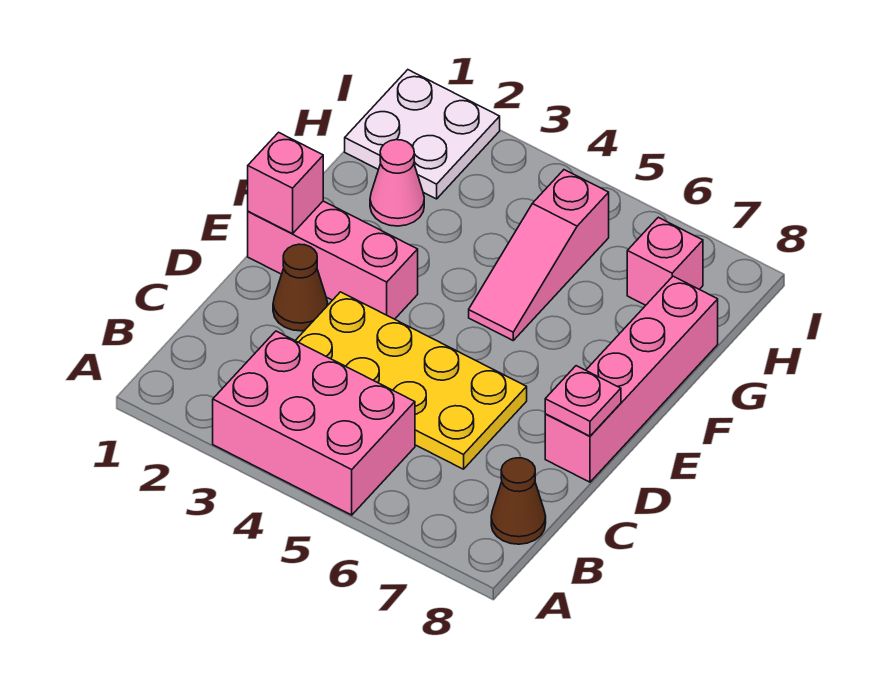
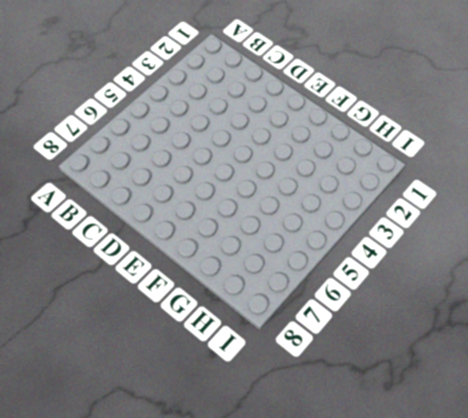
none -> pink 2x3 brick [213,331,415,515]
none -> brown 1x1 cone [491,458,546,544]
none -> yellow 2x4 plate [295,292,527,469]

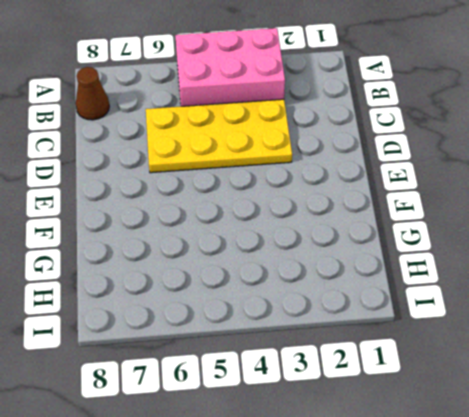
none -> brown 1x1 cone [273,244,328,331]
none -> pink 1x4 brick [545,276,718,482]
none -> pink 1x3 brick [248,201,418,319]

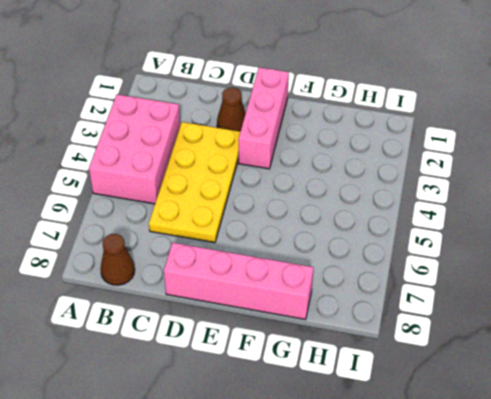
none -> pink 1x3 slope [469,170,609,340]
none -> pink 1x1 cone [370,140,424,226]
none -> white 2x2 plate [345,70,500,199]

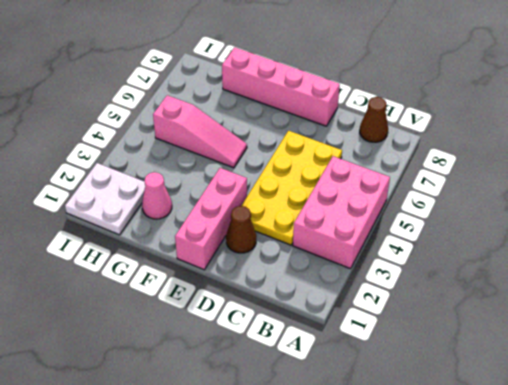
none -> pink 1x1 brick [627,217,703,305]
none -> pink 1x1 plate [545,366,621,436]
none -> pink 1x1 brick [248,132,323,234]

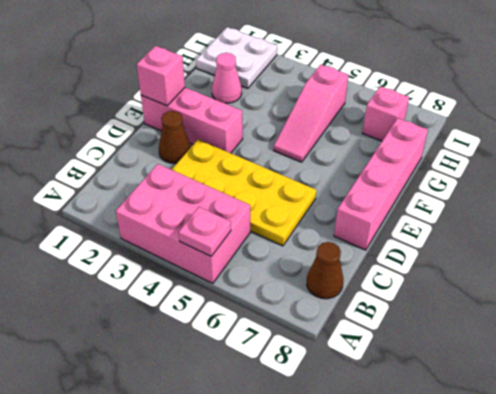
pink 1x1 plate [179,207,231,256] -> pink 1x1 plate moved to [545,366,621,436]

